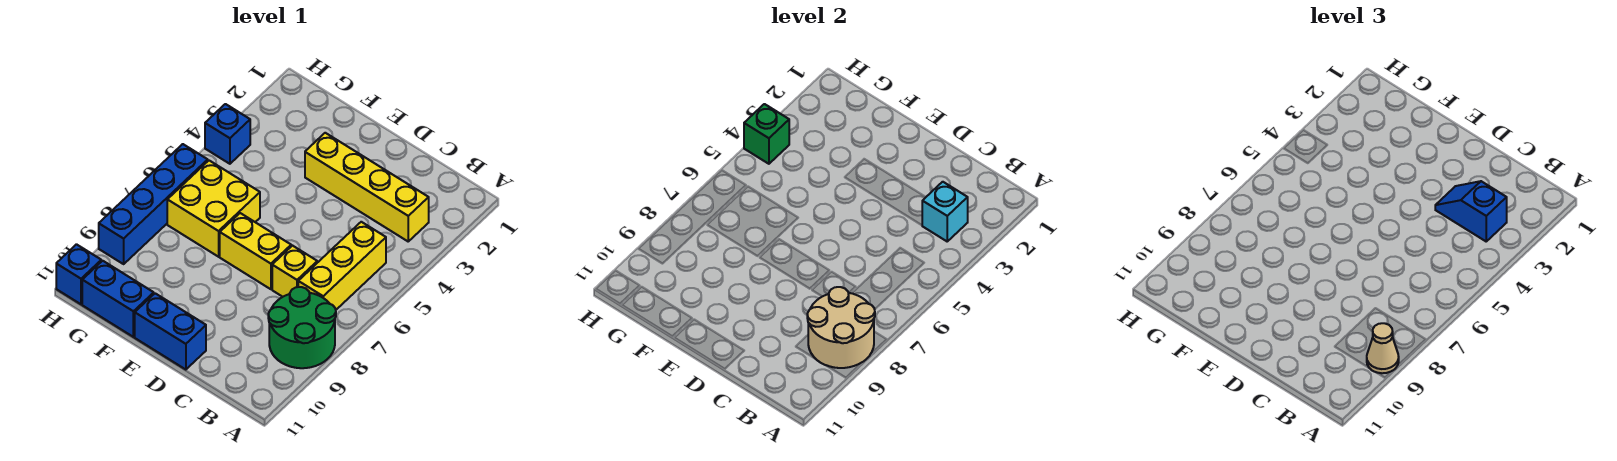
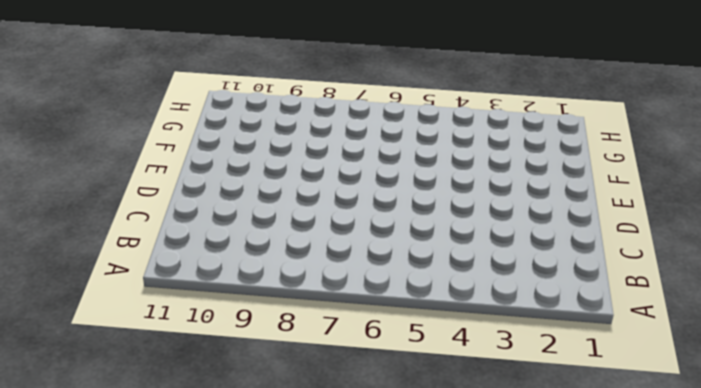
none -> green 2x2 round brick [268,287,336,368]
none -> yellow 1x4 brick [305,133,429,241]
none -> yellow 1x3 brick [298,222,386,310]

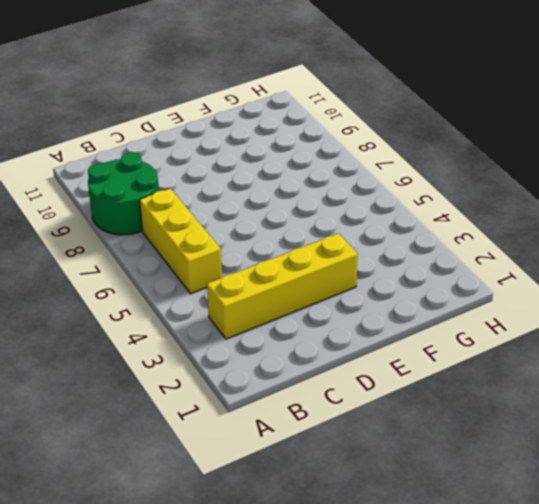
none -> yellow 1x1 brick [272,246,317,297]
none -> yellow 1x2 brick [220,213,291,289]
none -> blue 1x2 brick [135,293,206,370]

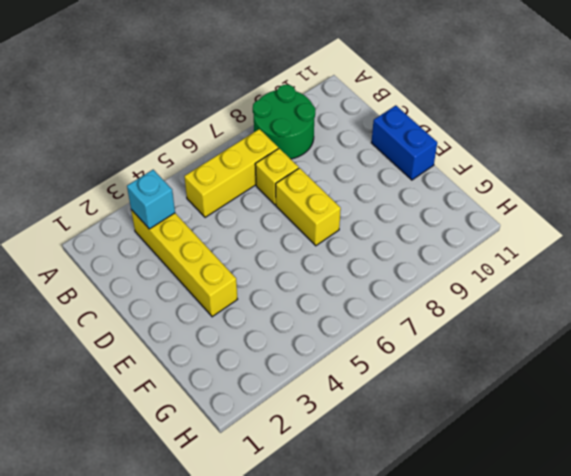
none -> yellow 2x2 brick [167,161,260,257]
none -> blue 1x2 brick [82,261,154,337]
none -> blue 1x1 brick [205,104,250,164]

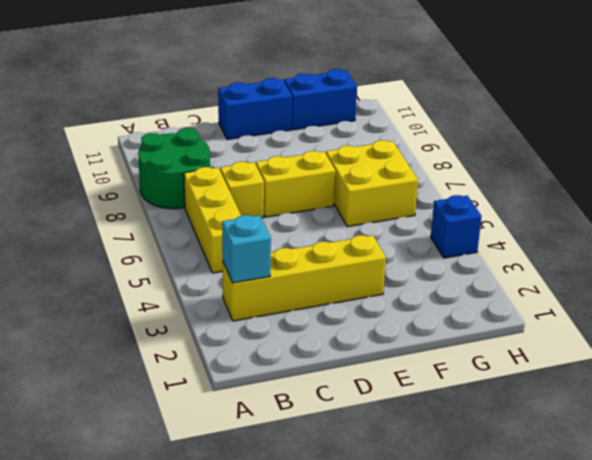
none -> blue 1x4 brick [99,144,208,264]
none -> blue 1x1 brick [56,244,101,304]
none -> tan 2x2 round brick [807,287,875,368]

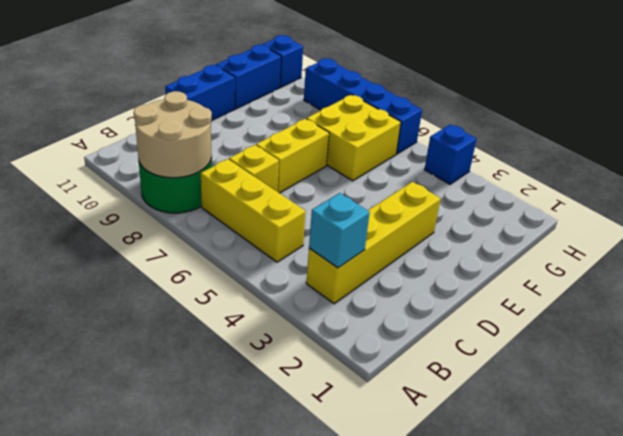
none -> green 1x1 brick [744,104,789,164]
none -> tan 1x1 cone [1367,323,1399,373]
none -> blue 1x2 slope [1435,181,1507,241]

